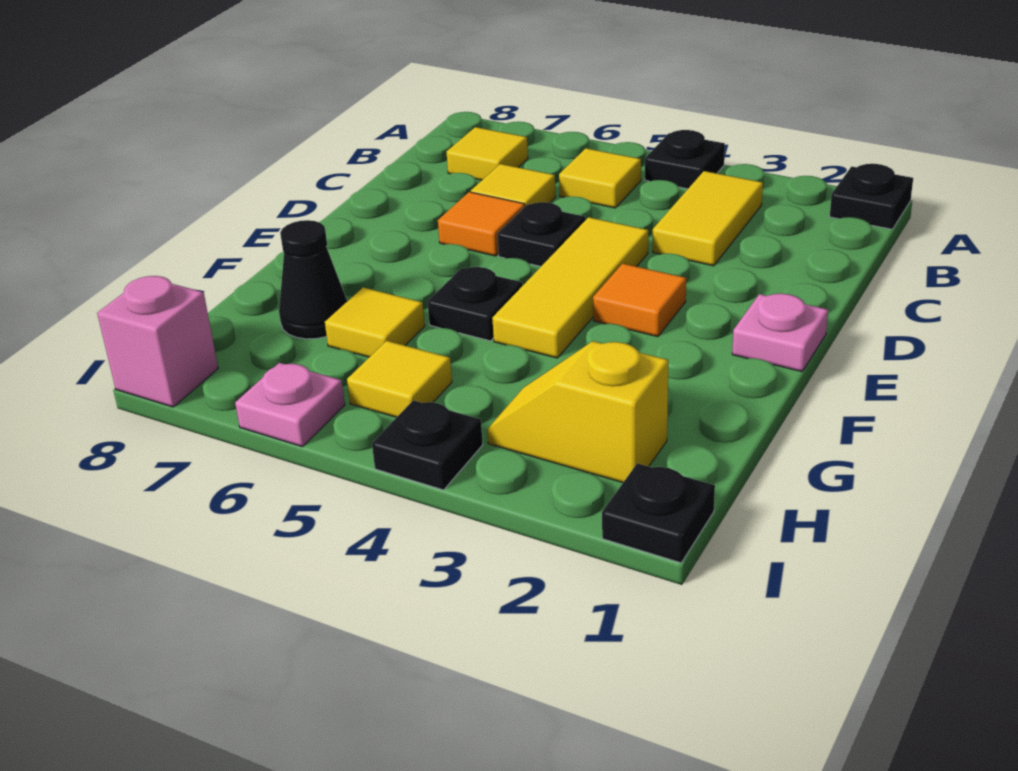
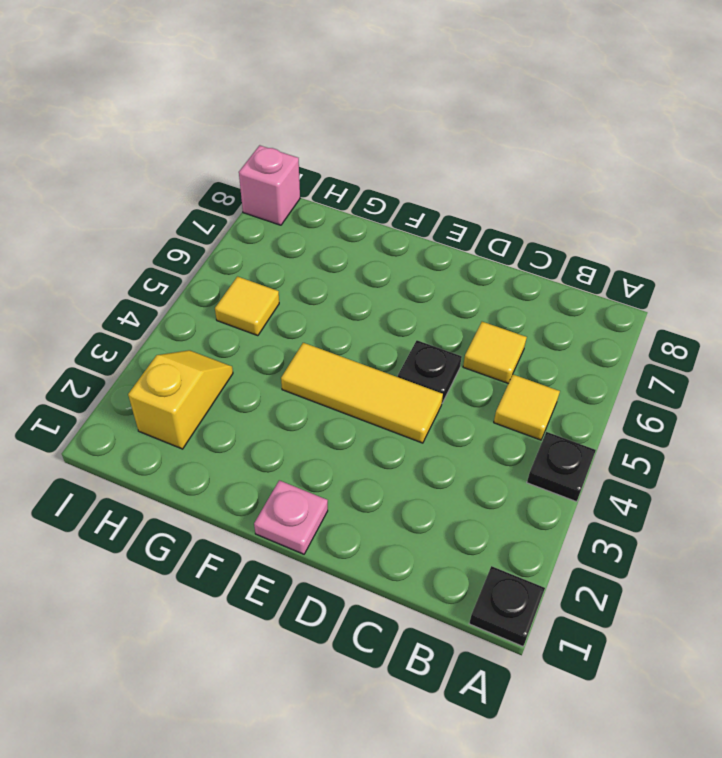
none -> yellow 1x2 tile [653,171,763,266]
none -> yellow 1x1 tile [446,127,528,180]
none -> orange 1x1 tile [438,192,525,256]

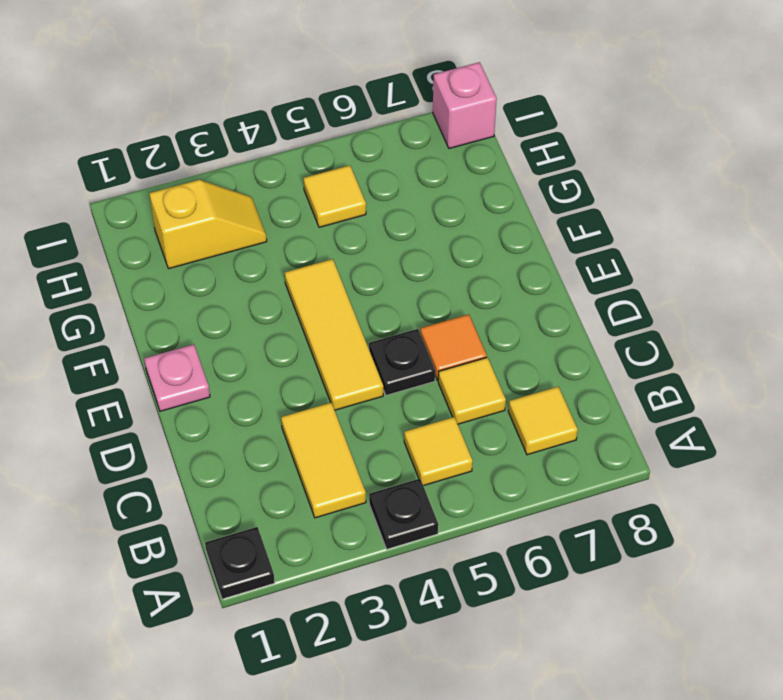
none -> orange 1x1 tile [593,263,686,337]
none -> black 1x1 plate [427,267,523,341]
none -> yellow 1x1 tile [325,287,425,357]

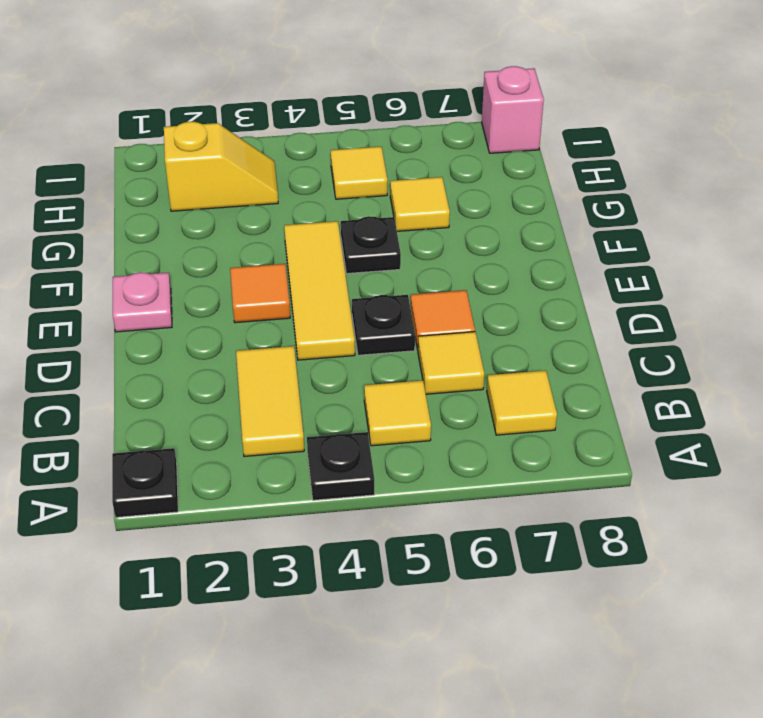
none -> black 1x1 cone [279,220,347,339]
none -> black 1x1 plate [602,463,715,563]
none -> black 1x1 plate [372,400,483,490]

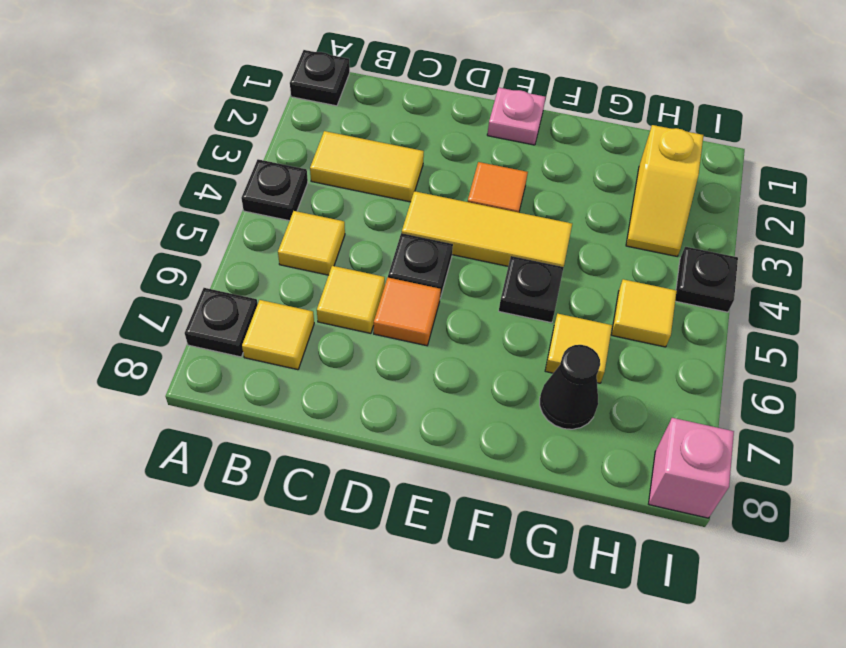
black 1x1 plate [185,288,258,357] -> black 1x1 plate moved to [602,463,715,563]
none -> pink 1x1 plate [235,363,345,447]

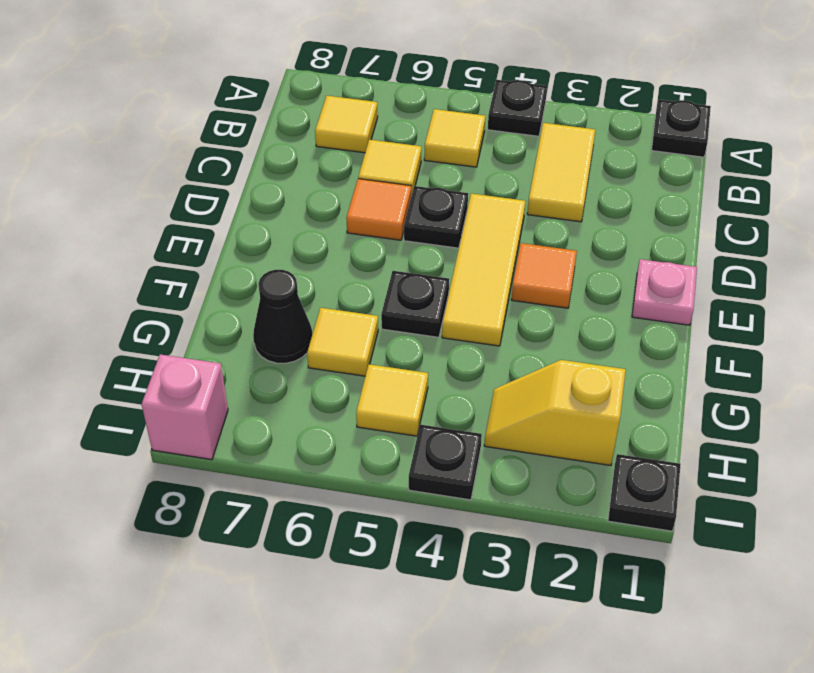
none -> pink 1x1 plate [235,363,345,447]

